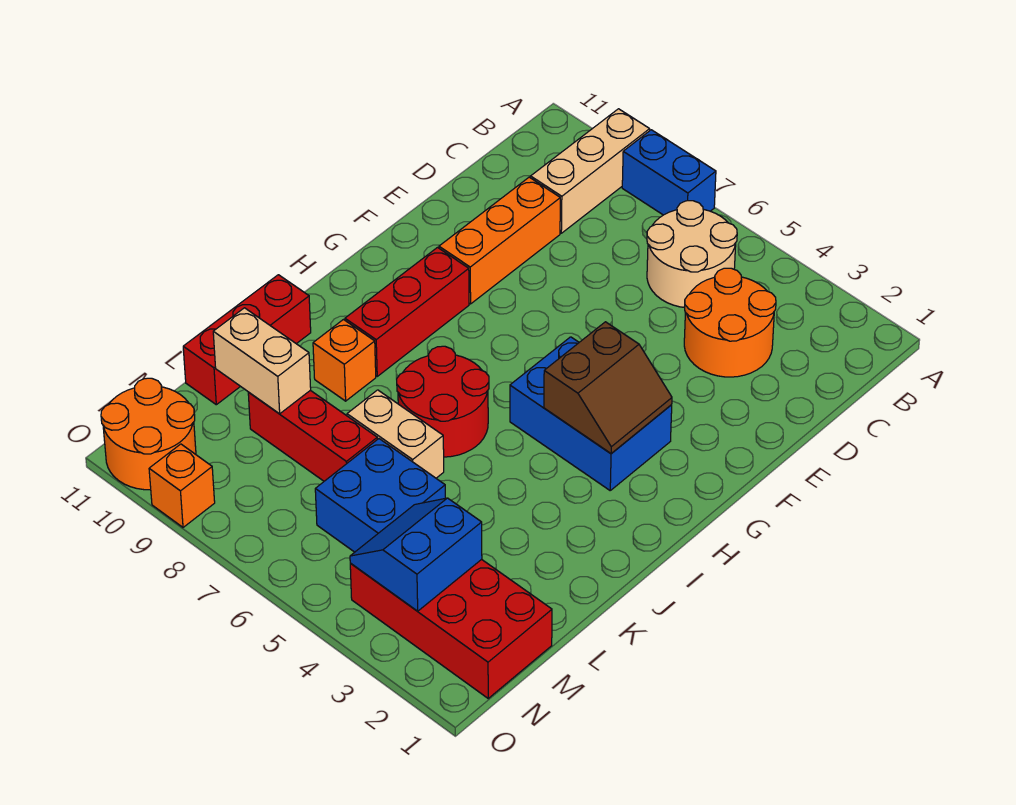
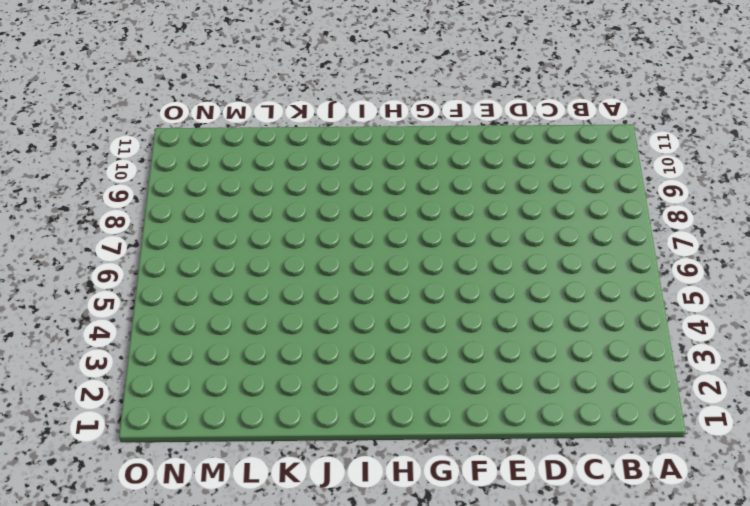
none -> blue 1x2 brick [622,130,716,215]
none -> tan 1x3 brick [531,109,650,233]
none -> tan 2x2 round brick [647,201,737,308]

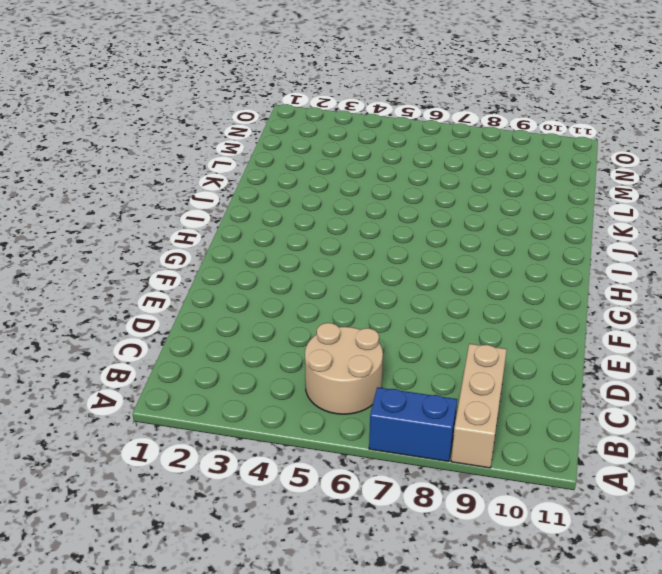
none -> orange 2x2 round brick [684,268,776,377]
none -> orange 1x3 brick [439,177,560,304]
none -> blue 2x3 brick [510,337,672,490]

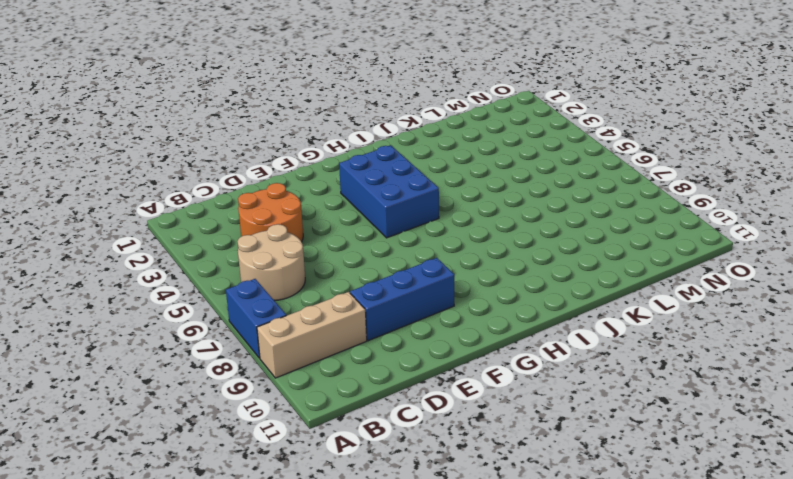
blue 1x3 brick [350,258,454,341] -> orange 1x3 brick [439,177,560,304]
none -> red 1x3 brick [345,248,469,376]
none -> red 2x2 round brick [397,346,489,457]
none -> orange 1x1 brick [313,320,376,401]

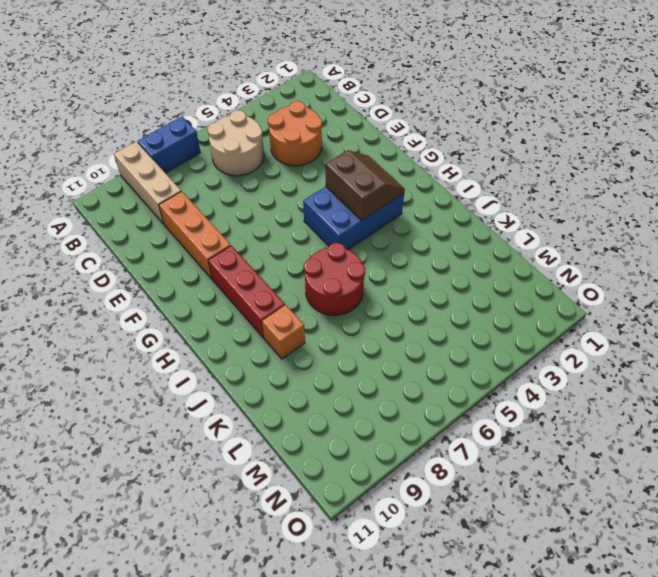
none -> red 1x3 brick [183,275,311,405]
none -> tan 1x2 brick [347,390,444,478]
none -> blue 2x2 brick [315,439,445,552]

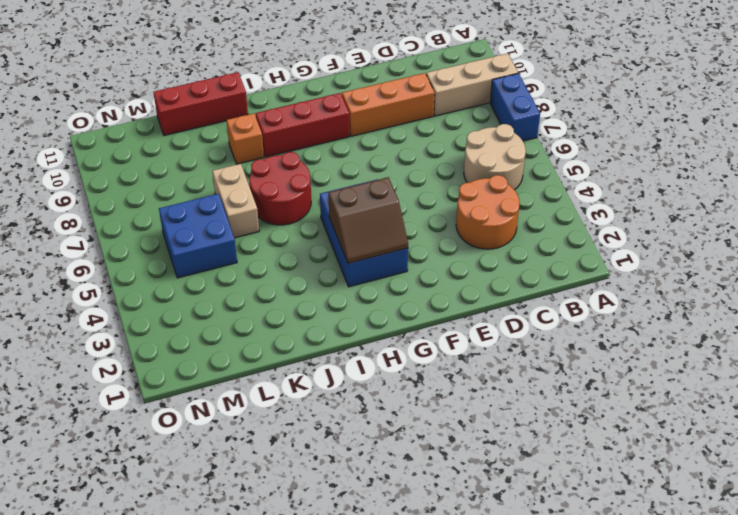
none -> red 1x3 brick [248,390,377,481]
none -> red 2x4 brick [350,559,552,698]
none -> orange 2x2 round brick [101,378,196,490]

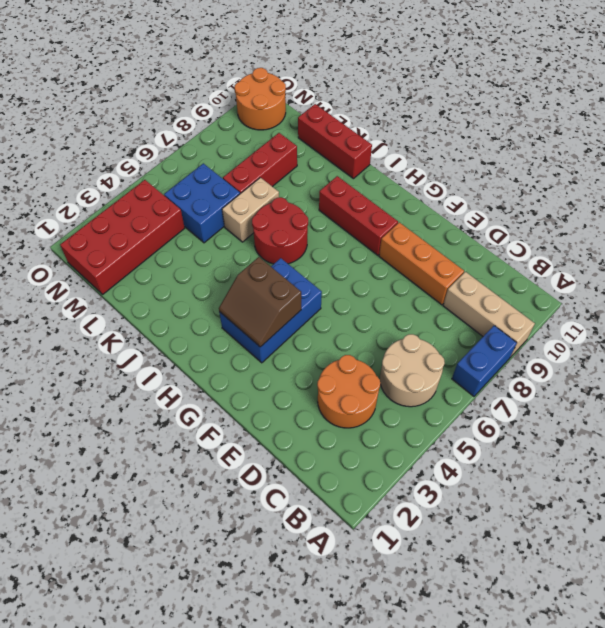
none -> orange 1x1 brick [313,320,376,401]
none -> orange 1x1 brick [149,444,215,527]
none -> tan 1x2 brick [213,308,311,414]

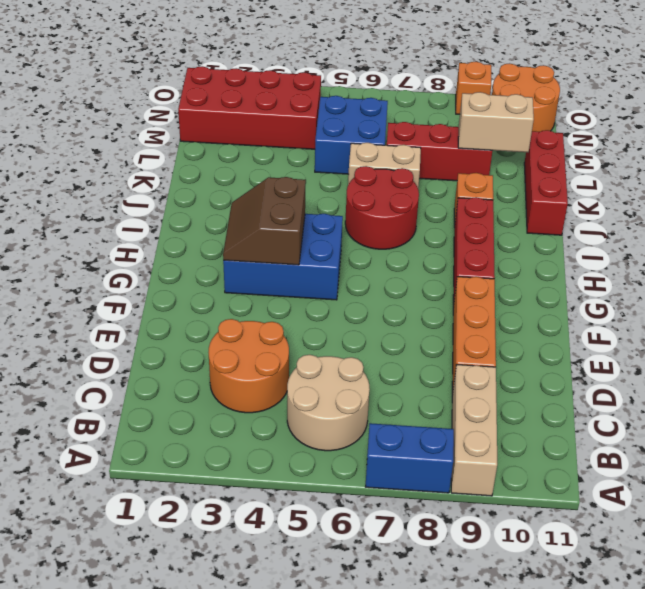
none -> blue 2x2 slope [350,498,482,611]

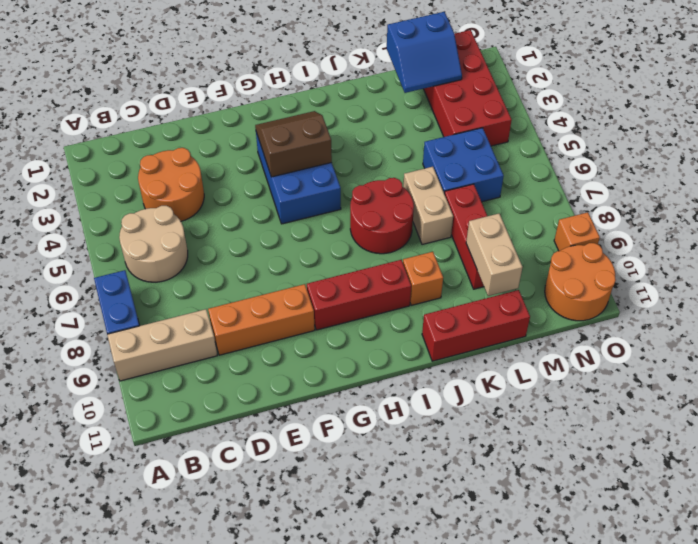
blue 2x2 slope [387,12,462,93] -> blue 2x2 slope moved to [350,498,482,611]

